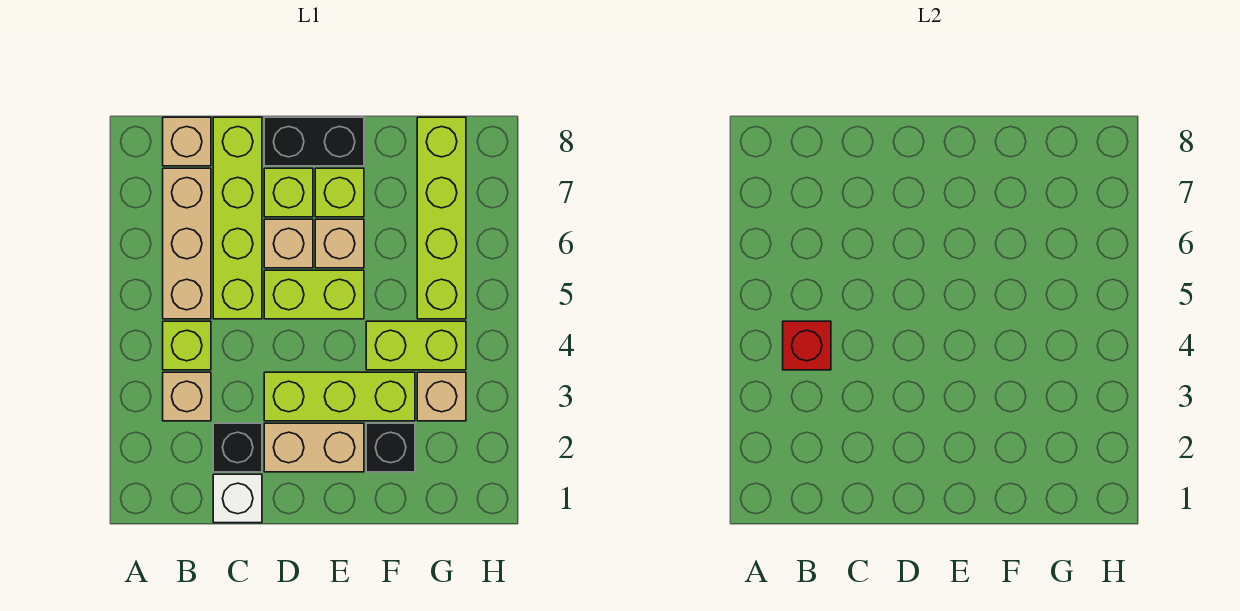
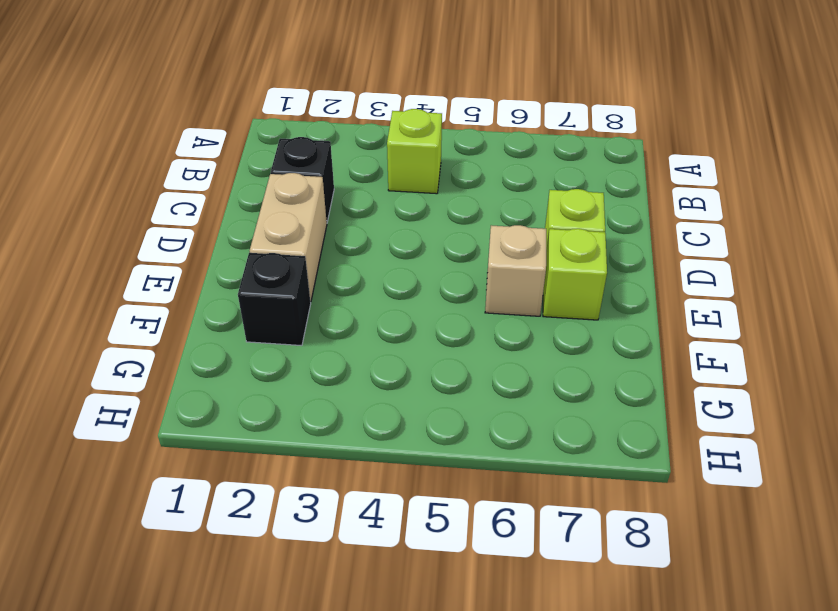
none -> tan 1x1 brick [163,372,211,421]
none -> tan 1x3 brick [163,168,211,319]
none -> tan 1x1 brick [163,117,211,166]

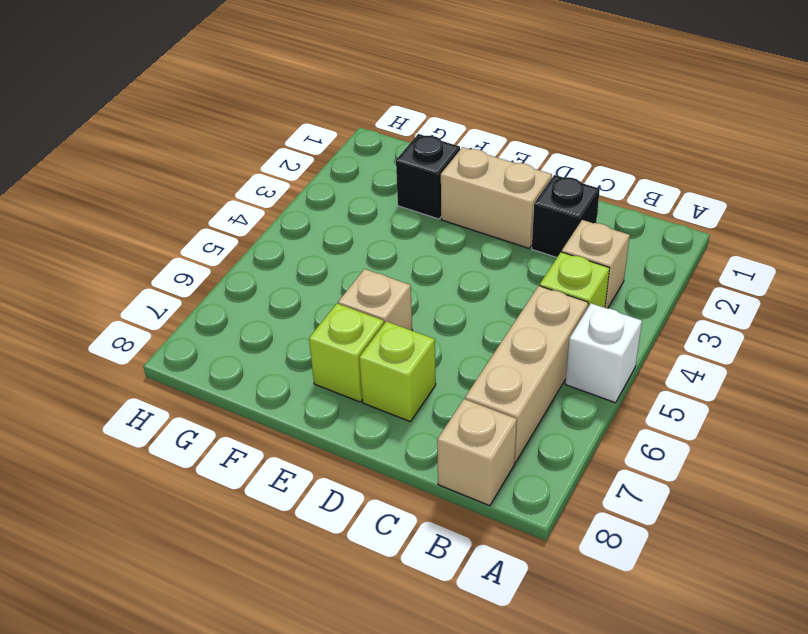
white 1x1 brick [565,303,642,403] -> white 1x1 brick moved to [213,474,262,523]
none -> lime 1x4 brick [213,117,262,319]
none -> lime 1x3 brick [264,372,415,421]
none -> lime 1x2 brick [264,270,364,319]

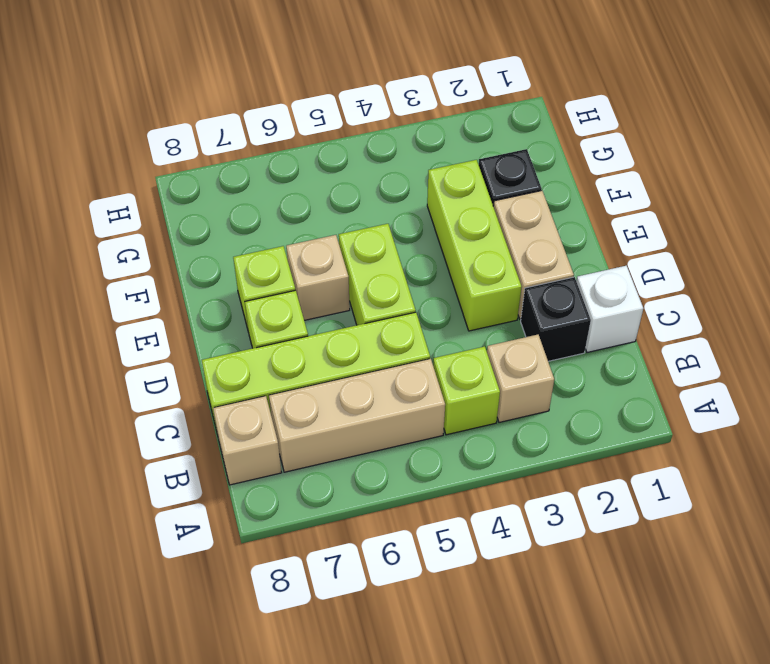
none -> tan 1x1 brick [264,219,313,268]
none -> black 1x2 brick [264,117,364,166]
none -> lime 1x2 brick [366,321,466,370]

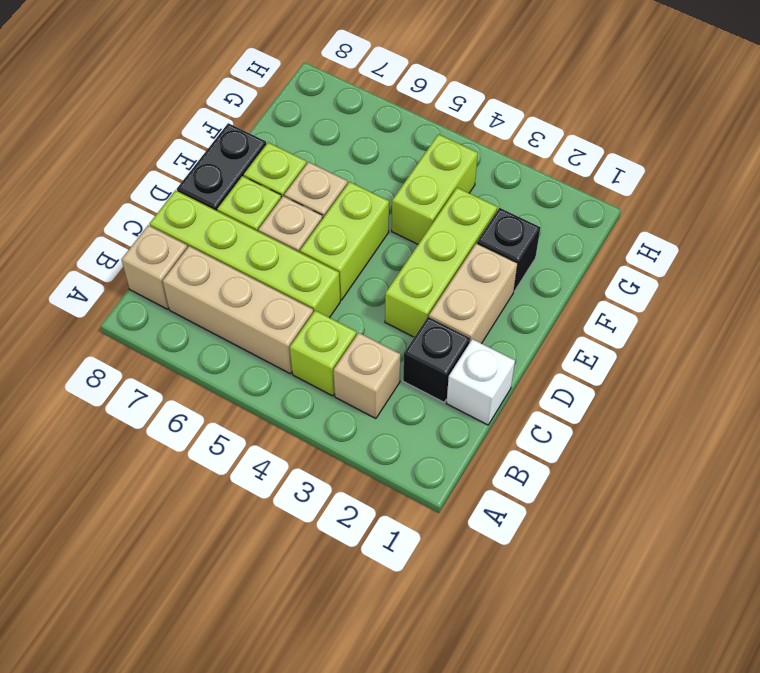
none -> tan 1x1 brick [417,372,466,421]
none -> lime 1x4 brick [417,117,466,319]
none -> red 1x1 brick [783,321,831,370]

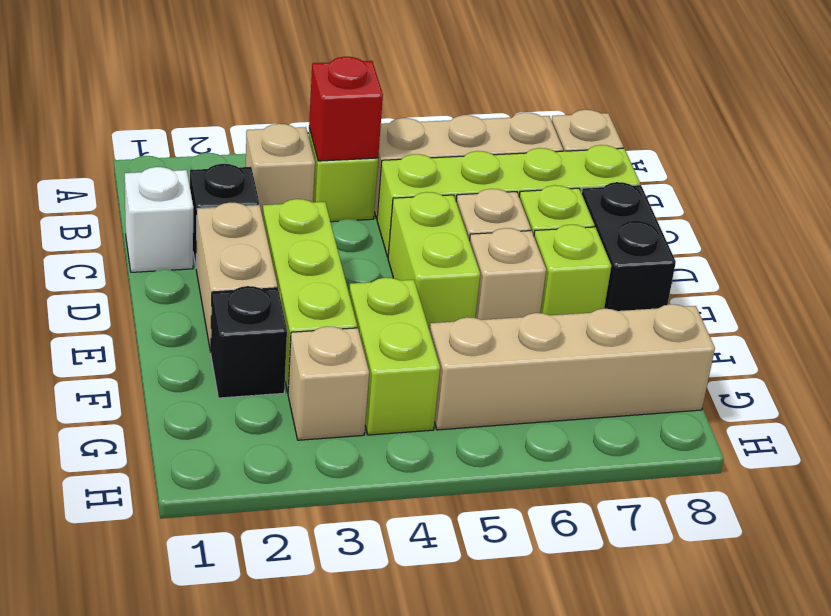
tan 1x4 brick [430,304,715,430] -> lime 1x4 brick [417,117,466,319]

